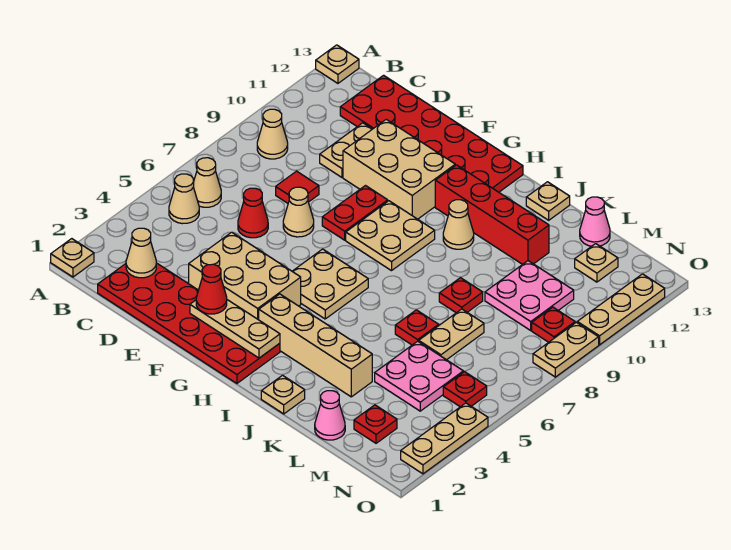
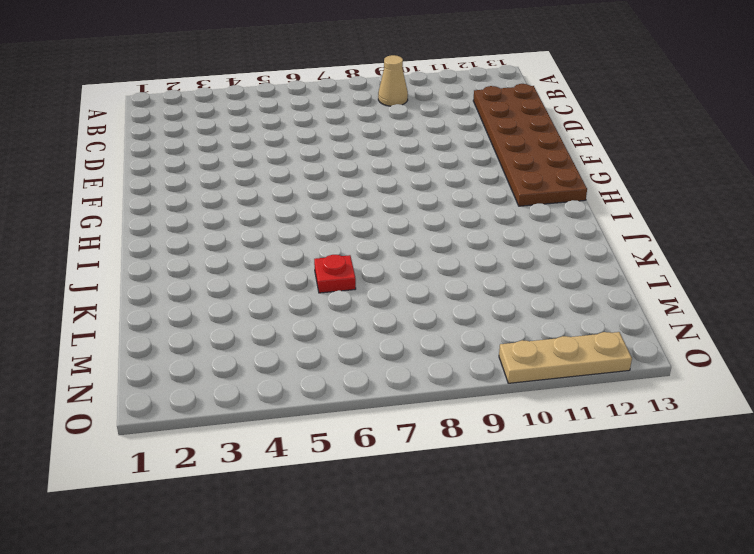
brown 2x6 plate [473,84,587,206] -> red 2x6 plate [340,75,523,192]
none -> tan 1x1 plate [51,239,94,277]
none -> tan 1x1 plate [316,45,359,83]
none -> tan 1x1 cone [169,174,199,224]
none -> tan 1x1 cone [194,158,221,207]

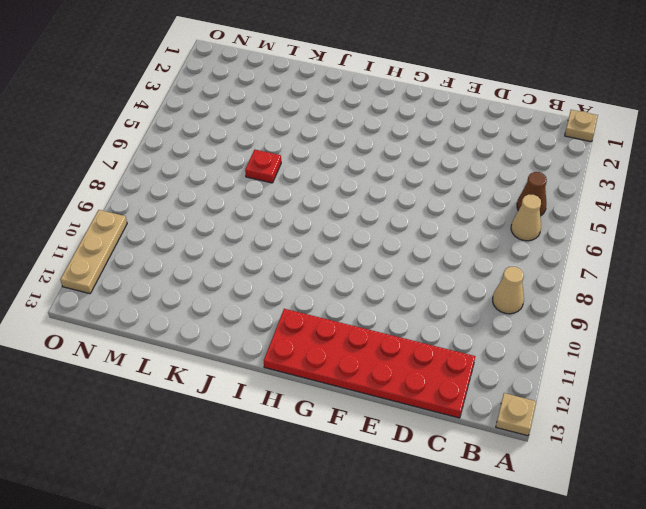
brown 1x1 cone [517,172,547,216] -> tan 1x1 cone [169,174,199,224]
none -> red 2x6 plate [98,263,280,383]
none -> red 1x1 cone [238,188,268,238]
none -> red 1x1 tile [276,171,319,203]
none -> tan 1x2 plate [320,123,372,177]

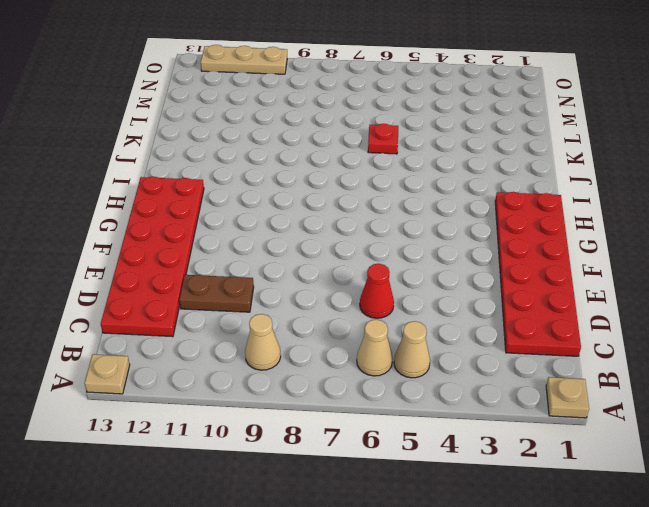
brown 1x2 plate [179,275,254,312] -> tan 1x2 plate [320,123,372,177]
none -> red 1x1 tile [276,171,319,203]
none -> tan 2x3 brick [189,232,301,320]
none -> tan 1x1 cone [283,187,314,237]
none -> tan 2x3 brick [343,119,455,219]

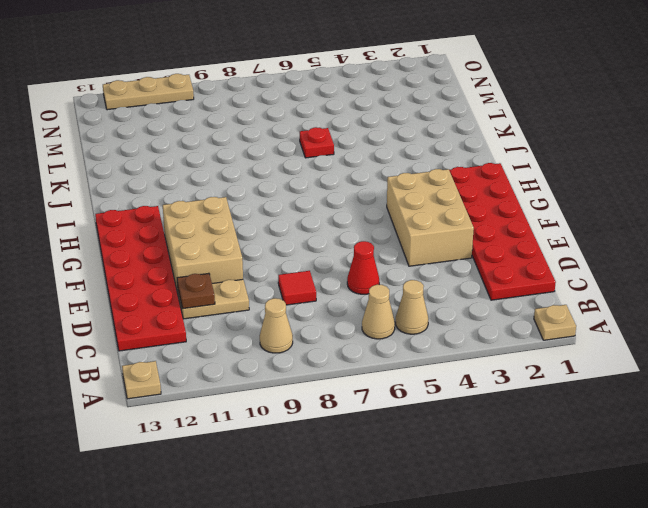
brown 1x1 plate [177,273,215,309] -> none
none -> tan 1x1 cone [283,187,314,237]
none -> red 1x2 plate [322,186,388,240]
none -> tan 2x2 plate [292,249,368,319]
none -> tan 2x2 plate [346,201,435,271]

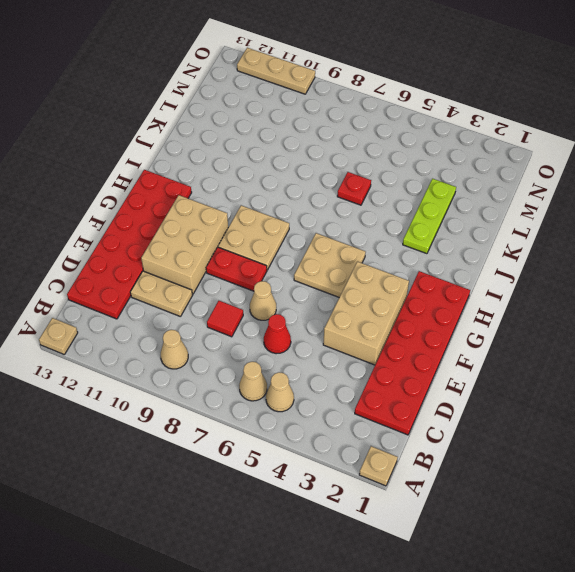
lime 1x3 plate [403,179,456,254] -> tan 1x4 brick [259,294,372,397]
none -> red 1x4 brick [435,165,549,264]
none -> tan 1x1 cone [443,200,474,249]
none -> tan 1x1 plate [261,375,305,414]
none -> tan 1x1 plate [526,182,570,220]

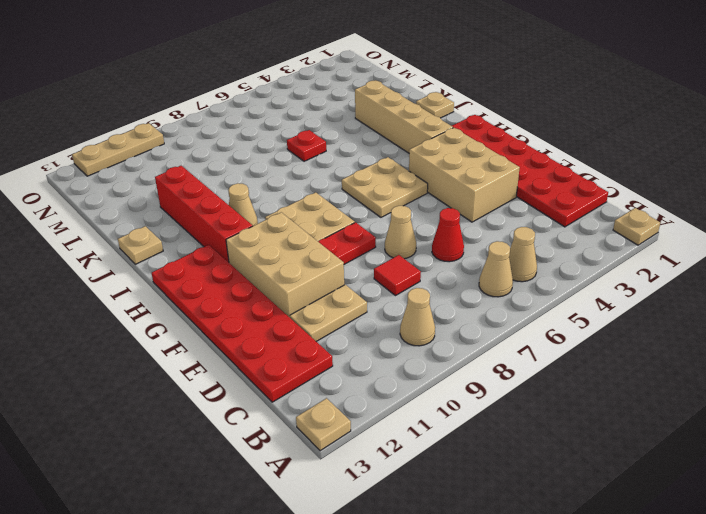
none -> red 1x1 plate [439,278,483,313]
none -> pink 1x1 cone [315,391,345,440]
none -> pink 2x2 plate [375,341,463,411]
none -> tan 1x2 plate [419,309,484,360]

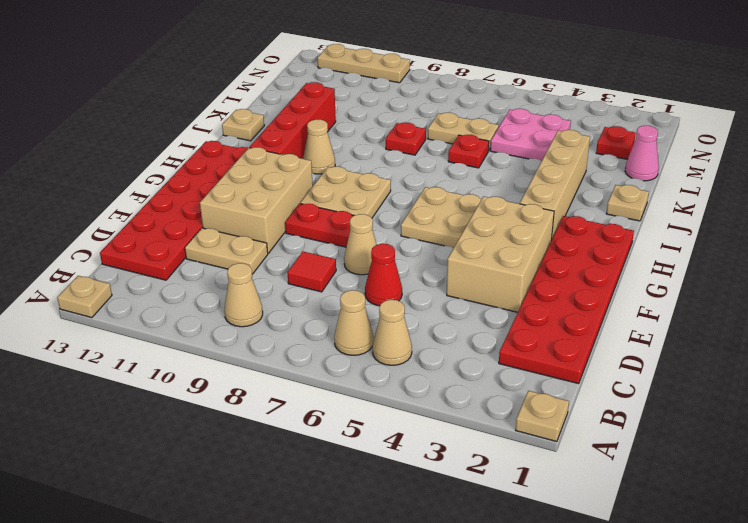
none -> pink 2x2 plate [485,261,574,330]
none -> pink 1x1 cone [580,197,610,246]
none -> tan 1x1 plate [575,244,618,282]
none -> red 1x1 plate [443,372,487,407]

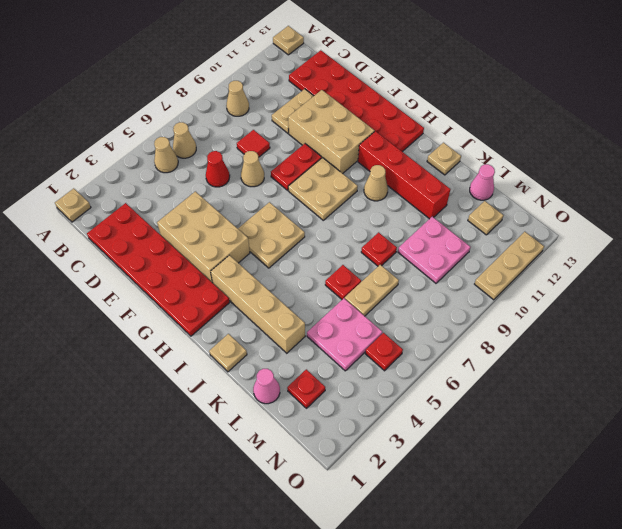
none -> red 1x1 plate [532,307,575,342]
none -> tan 1x3 plate [401,403,488,474]
none -> tan 1x2 plate [533,322,599,377]
none -> tan 1x1 cone [126,228,156,278]

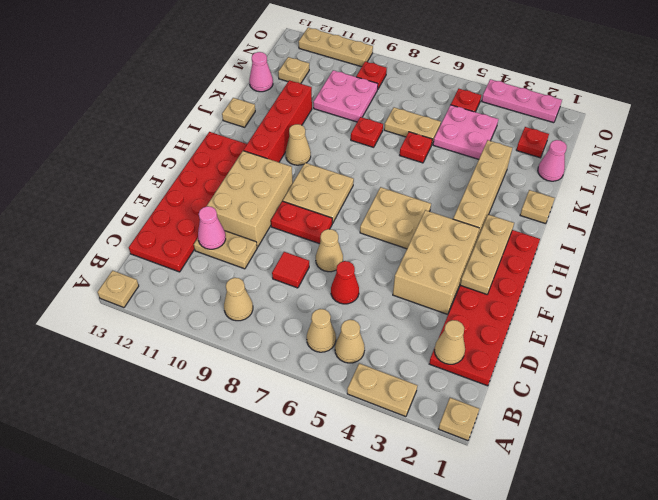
tan 1x2 plate [347,363,417,417] -> tan 1x2 plate moved to [533,322,599,377]
pink 1x1 cone [198,206,226,249] -> none
pink 1x3 plate [482,79,562,123] -> tan 1x3 plate [401,403,488,474]
none -> red 1x1 cone [196,264,227,314]

